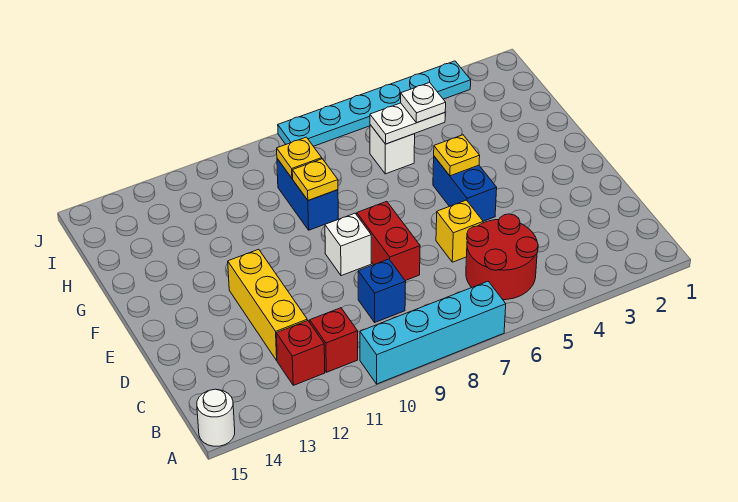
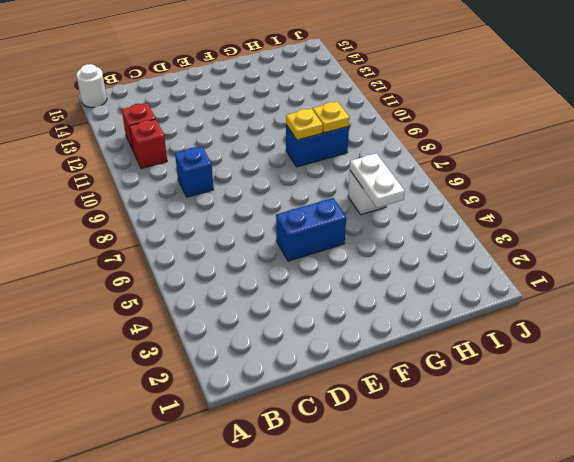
none -> cyan 1x4 brick [360,281,506,384]
none -> red 2x2 round brick [466,214,538,300]
none -> yellow 1x3 brick [228,249,307,360]

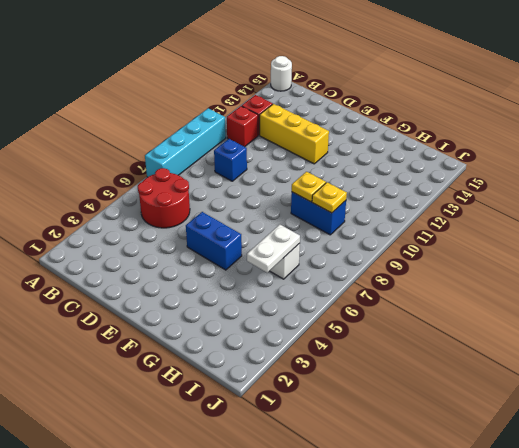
none -> yellow 1x1 brick [436,200,483,262]
none -> red 1x2 brick [356,201,420,281]
none -> white 1x1 brick [325,213,371,276]

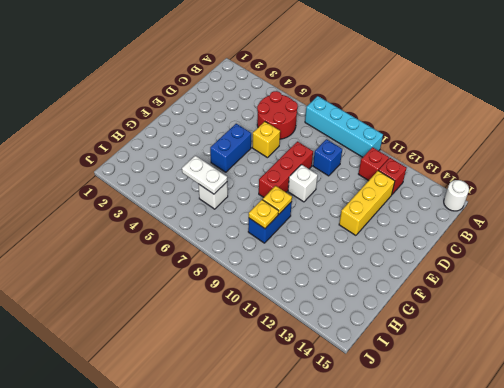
red 1x3 brick [259,142,313,197] -> red 1x2 brick [356,201,420,281]
none -> cyan 1x6 plate [278,61,471,146]
none -> yellow 1x1 plate [434,135,480,176]
none -> white 1x1 plate [401,82,446,123]

